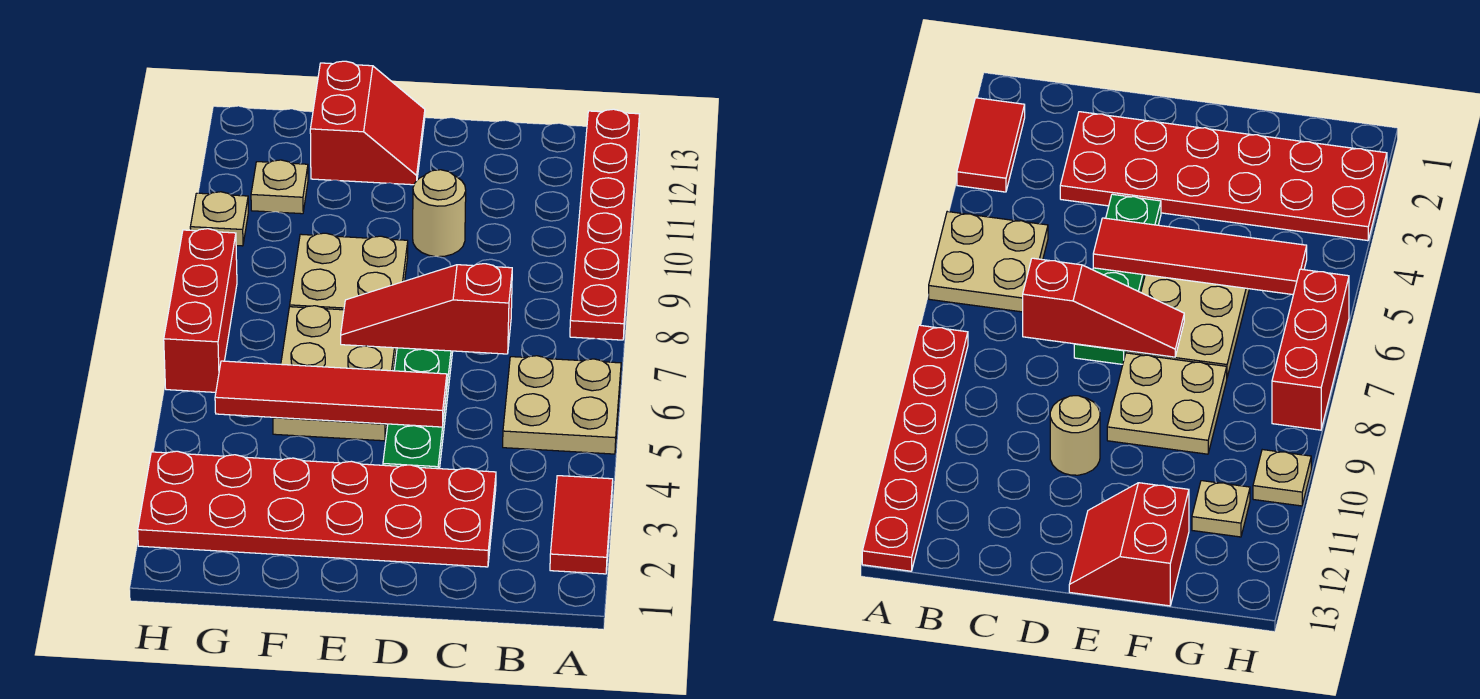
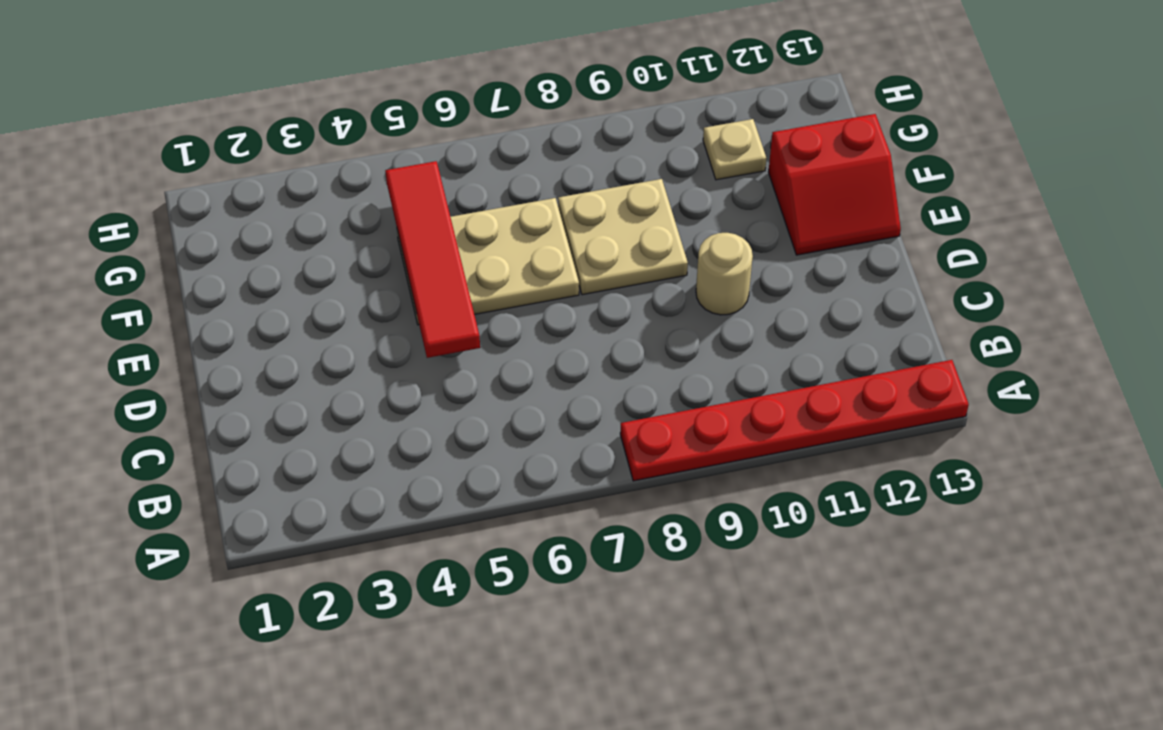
none -> red 1x2 tile [550,476,613,574]
none -> tan 2x2 plate [503,356,621,454]
none -> red 2x6 plate [138,451,496,567]

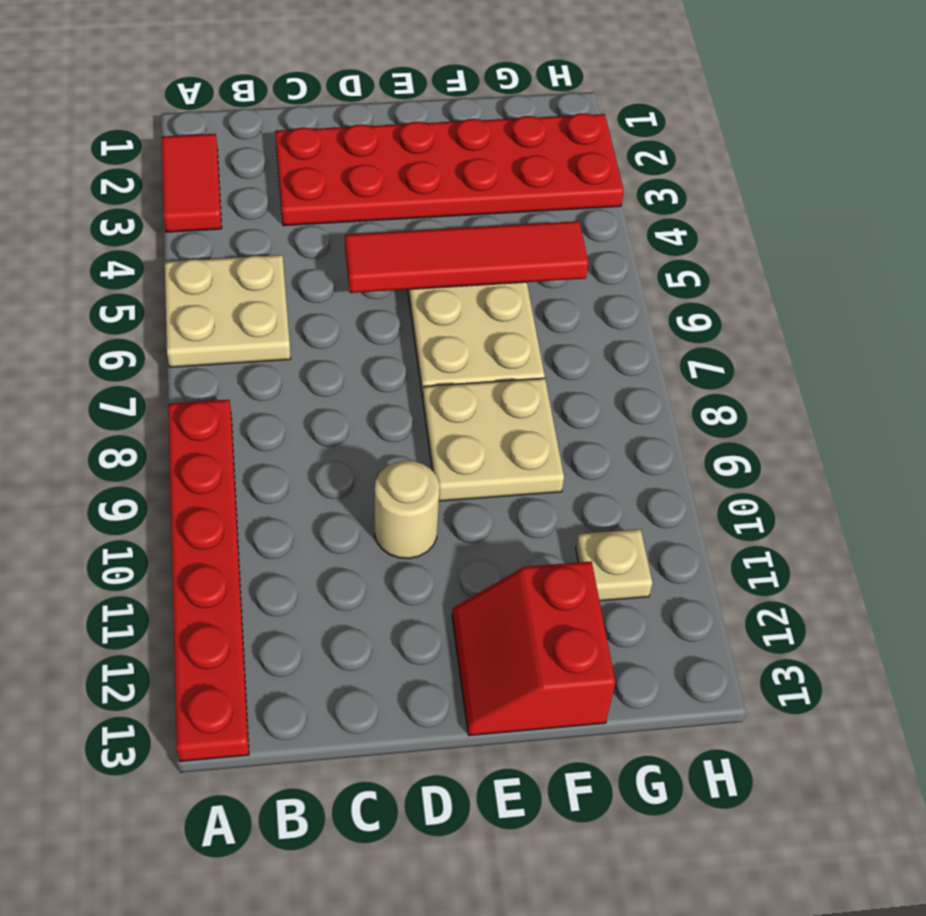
none -> green 1x4 plate [383,348,453,469]
none -> red 1x3 brick [164,229,237,392]
none -> tan 1x1 plate [190,192,248,246]

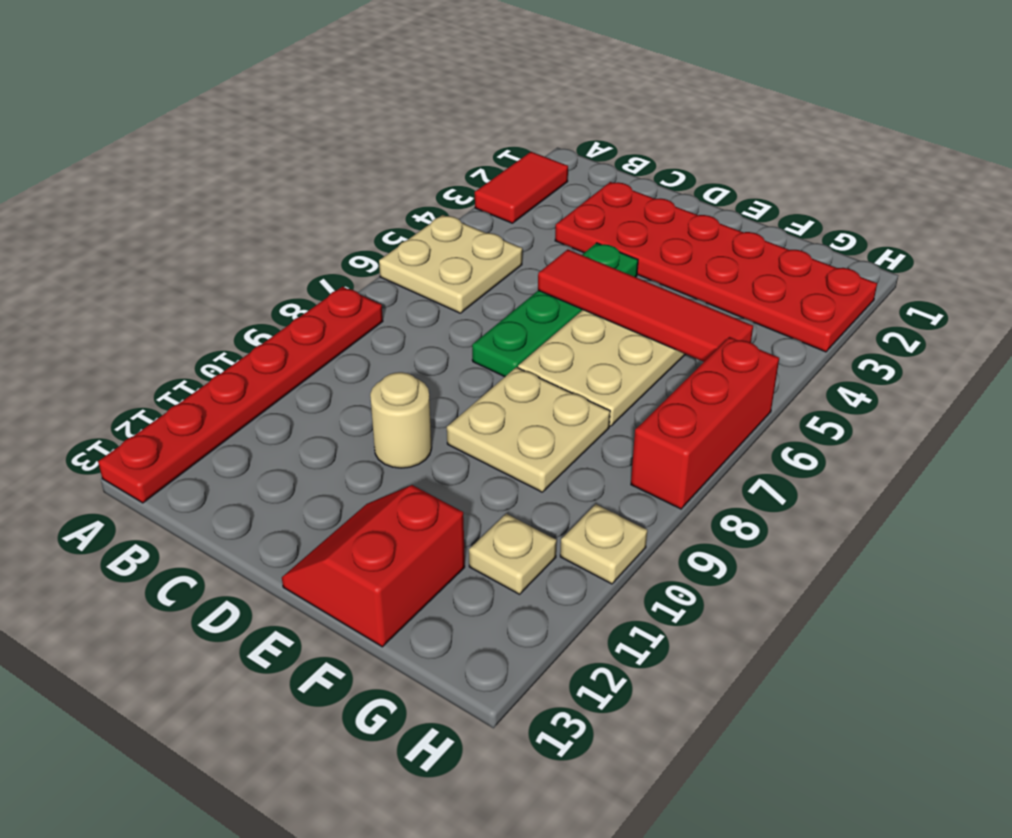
none -> red 1x3 slope [341,264,512,354]

